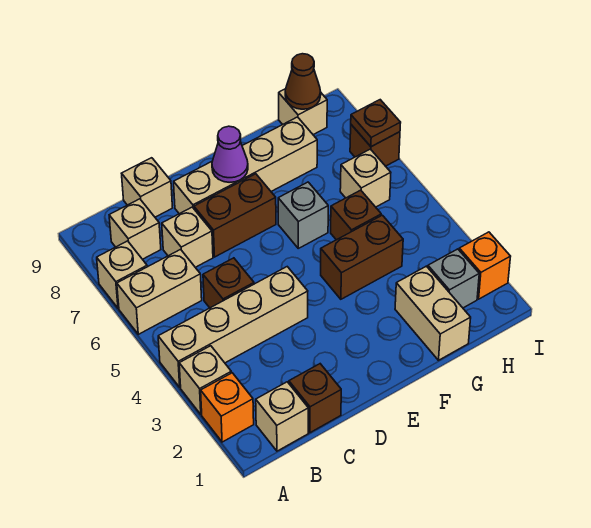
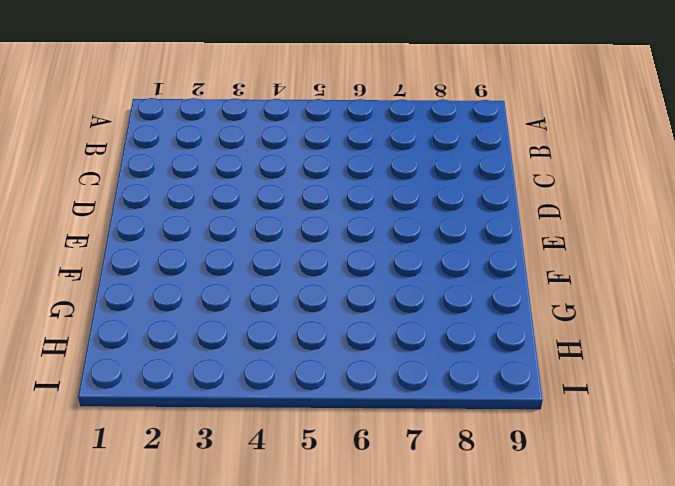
none -> orange 1x1 brick [201,373,254,442]
none -> tan 1x1 brick [179,346,231,414]
none -> tan 1x4 brick [158,267,308,387]

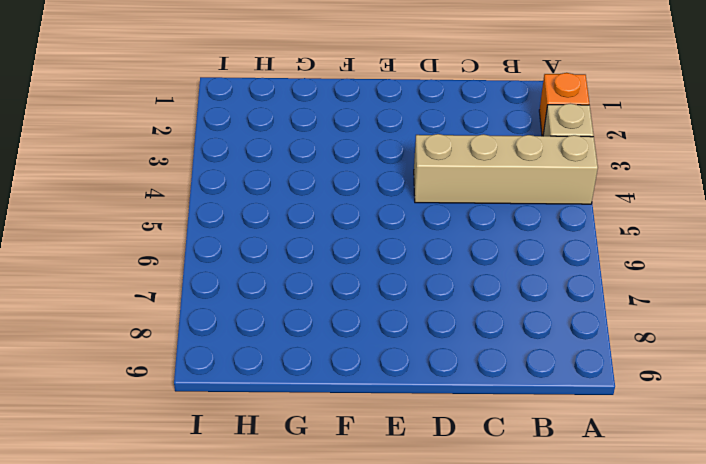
none -> tan 1x2 brick [117,249,202,334]
none -> tan 1x1 brick [97,241,147,308]
none -> tan 1x1 brick [256,382,308,451]

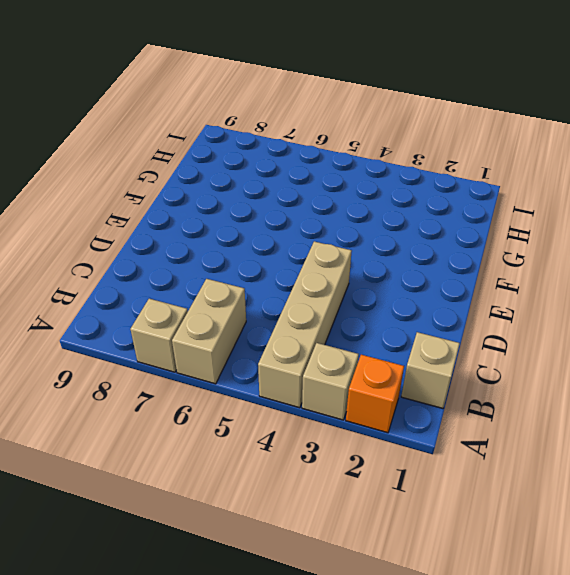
none -> tan 1x1 brick [109,199,161,259]
none -> brown 1x1 brick [289,364,341,433]
none -> brown 1x1 brick [203,258,254,308]

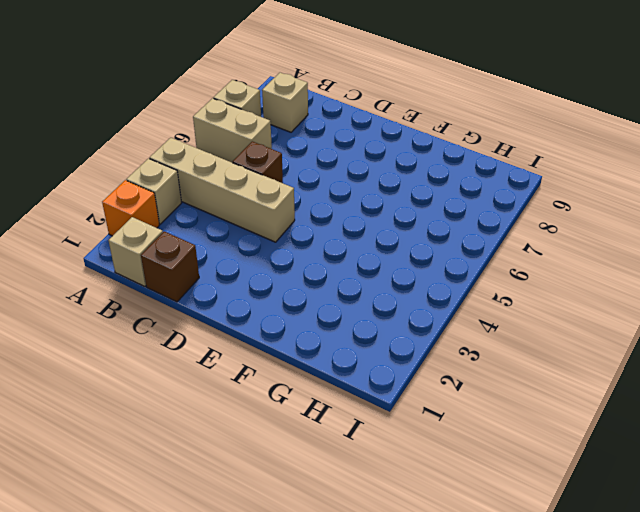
none -> tan 1x1 brick [162,207,213,267]
none -> tan 1x1 brick [122,158,172,217]
none -> brown 1x2 brick [194,174,276,257]

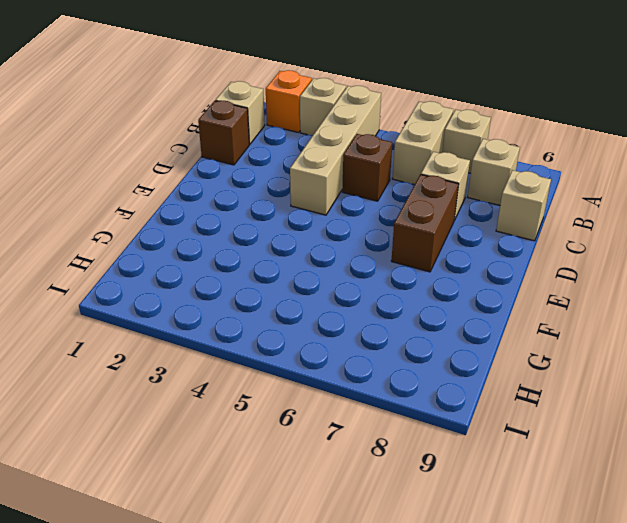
none -> tan 1x4 brick [174,117,317,214]
none -> brown 1x2 brick [321,215,403,299]
none -> grey 1x1 brick [278,182,328,248]

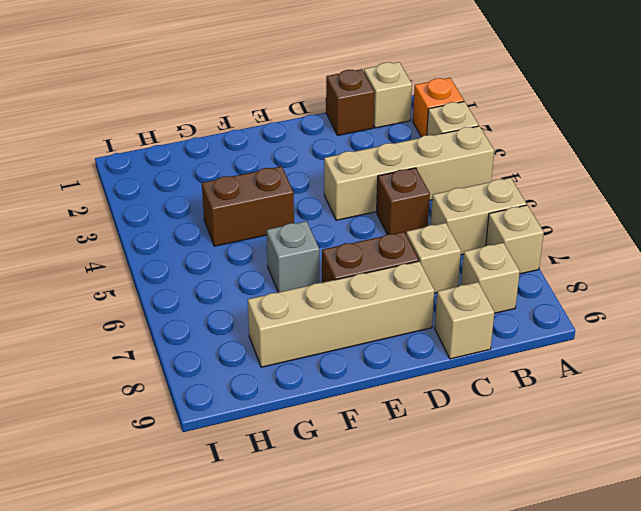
none -> tan 1x2 brick [395,266,471,360]
none -> brown 1x1 brick [331,190,381,240]
none -> grey 1x1 brick [428,249,479,308]

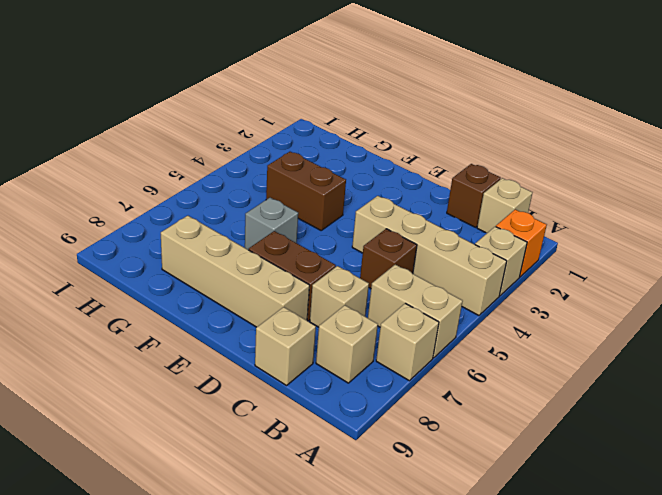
none -> tan 1x2 brick [395,266,471,360]
none -> brown 1x1 brick [331,190,381,240]
none -> grey 1x1 brick [428,249,479,308]

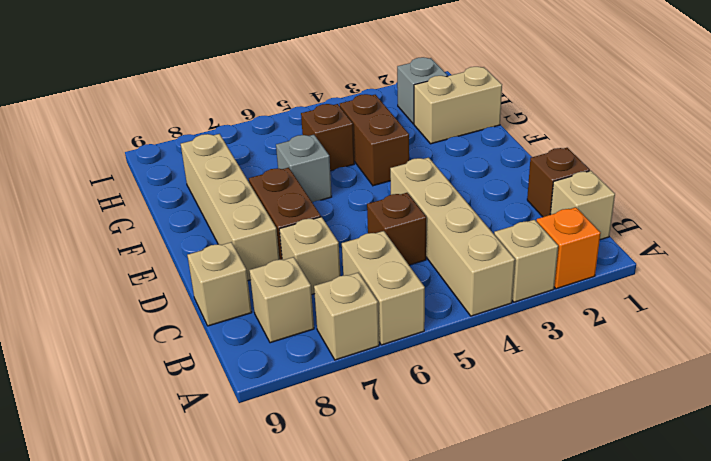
none -> tan 1x1 brick [340,149,391,207]
none -> tan 1x1 brick [279,89,327,135]
none -> orange 1x1 brick [459,232,511,299]

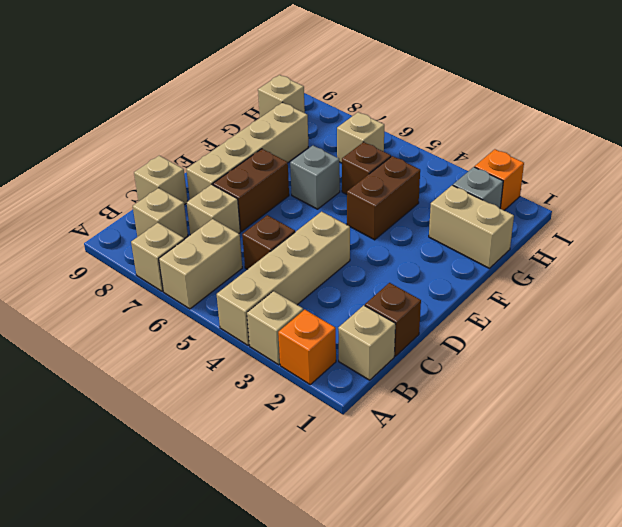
none -> brown 1x1 brick [350,125,400,166]
none -> purple 1x1 cone [212,126,248,182]
none -> brown 1x1 cone [285,54,321,109]

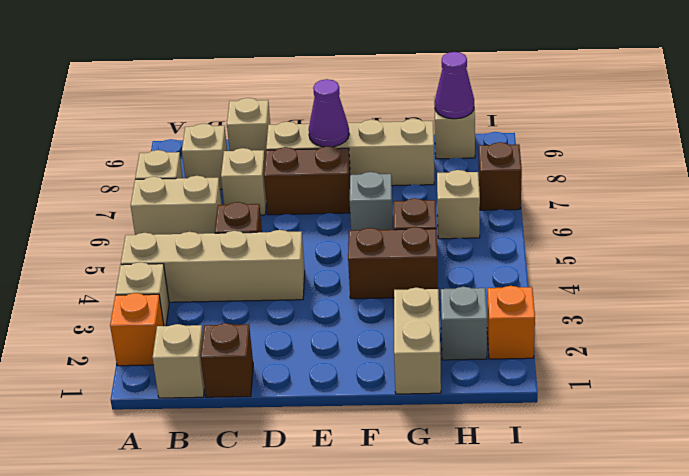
purple 1x1 cone [435,52,474,119] -> brown 1x1 cone [285,54,321,109]
none -> brown 1x1 plate [351,100,401,147]

